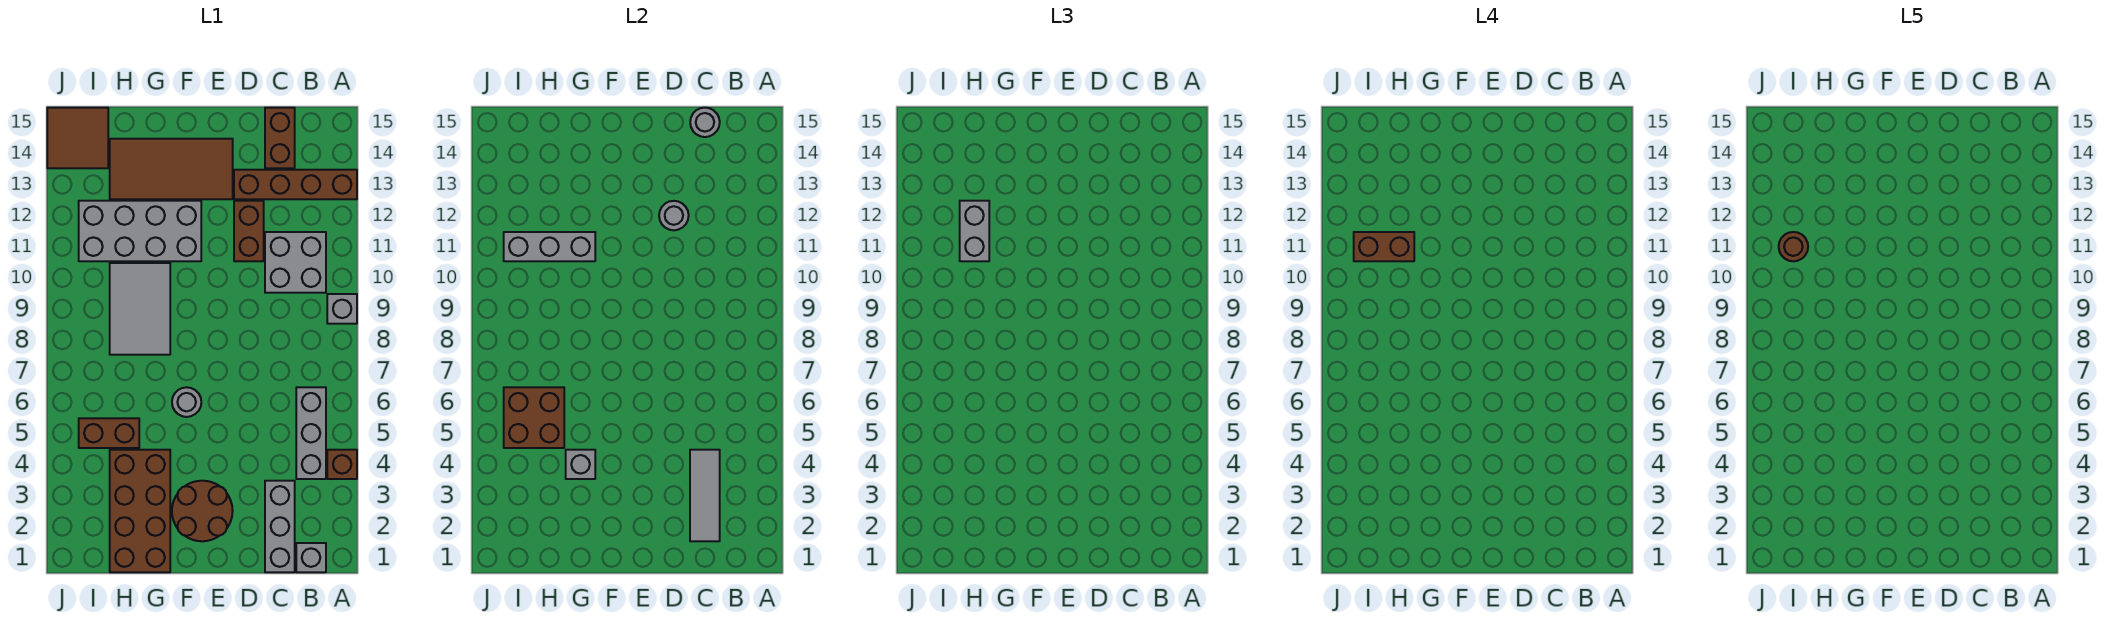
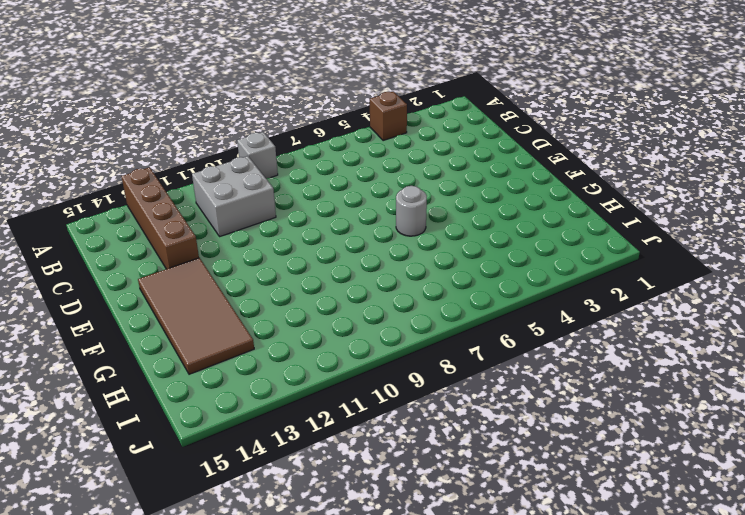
none -> grey 1x1 brick [296,543,326,572]
none -> grey 1x3 brick [296,387,326,479]
none -> grey 1x3 brick [265,481,295,572]

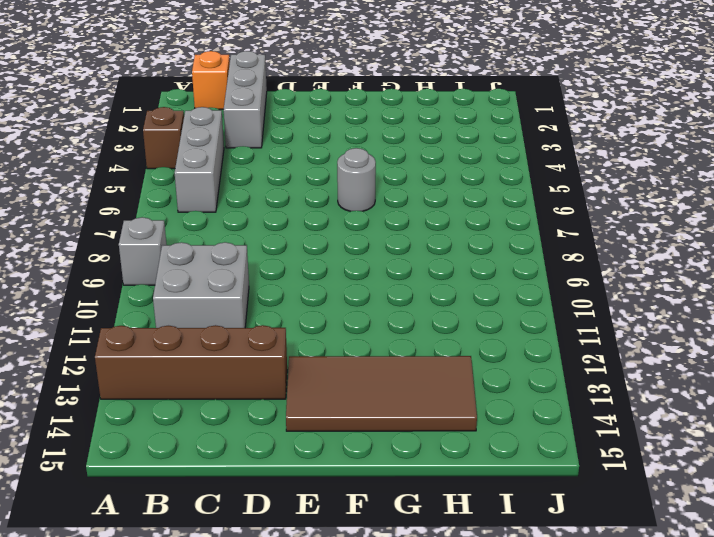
orange 1x1 brick [192,51,230,109] -> grey 1x1 brick [296,543,326,572]
none -> brown 1x2 brick [265,108,295,168]
none -> brown 1x2 brick [234,201,264,261]
none -> brown 2x2 round brick [172,481,233,541]

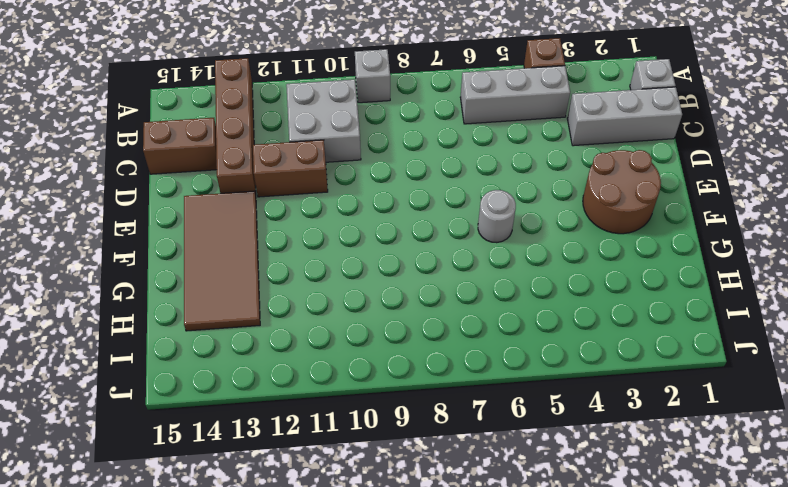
none -> grey 2x4 brick [79,201,201,261]
none -> brown 2x4 brick [110,450,170,572]
none -> grey 2x3 tile [110,263,170,355]

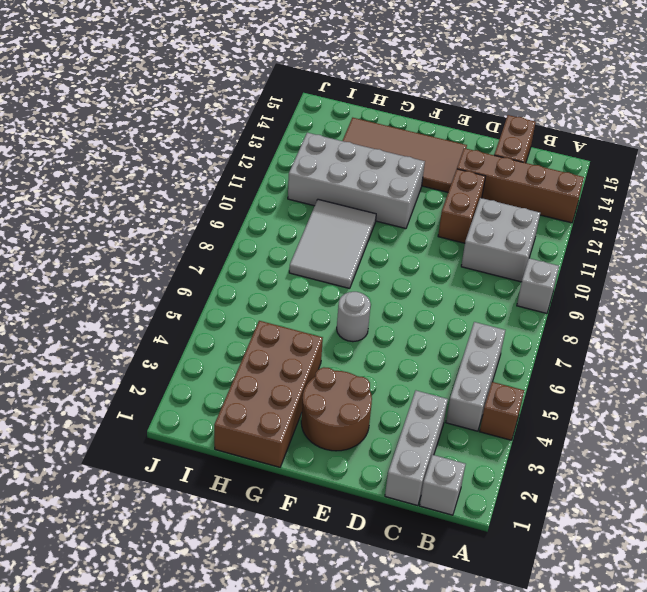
none -> brown 1x2 brick [79,418,139,448]
none -> brown 2x2 tile [47,108,108,168]
none -> grey 1x3 tile [690,450,720,541]

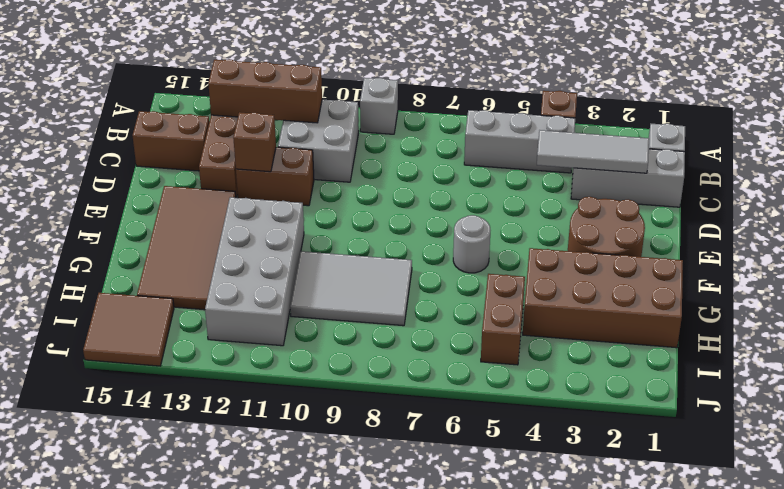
brown 1x3 brick [208,59,322,123] -> none
brown 1x1 brick [233,112,276,172] -> grey 1x1 round brick [659,201,689,230]
none -> grey 1x1 round brick [690,108,720,137]
none -> grey 1x1 brick [566,450,595,479]
none -> grey 1x3 brick [504,232,595,261]

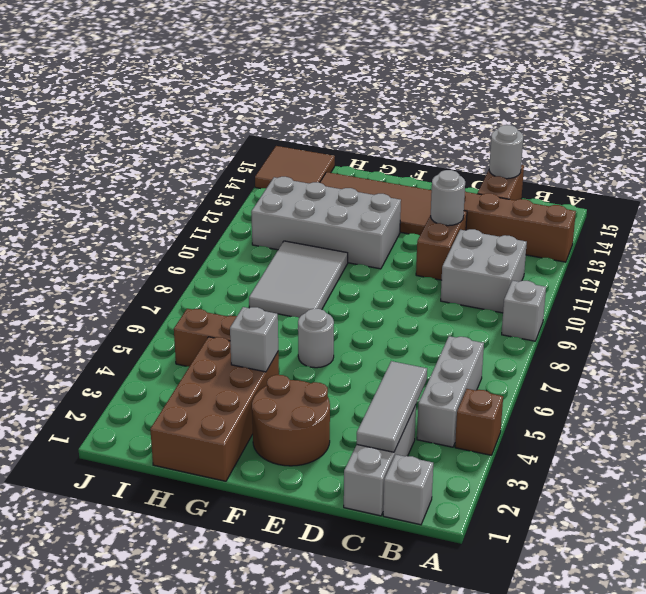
none -> grey 1x3 brick [504,232,595,261]
none -> brown 2x2 brick [504,387,564,448]
none -> grey 1x2 brick [960,201,989,261]

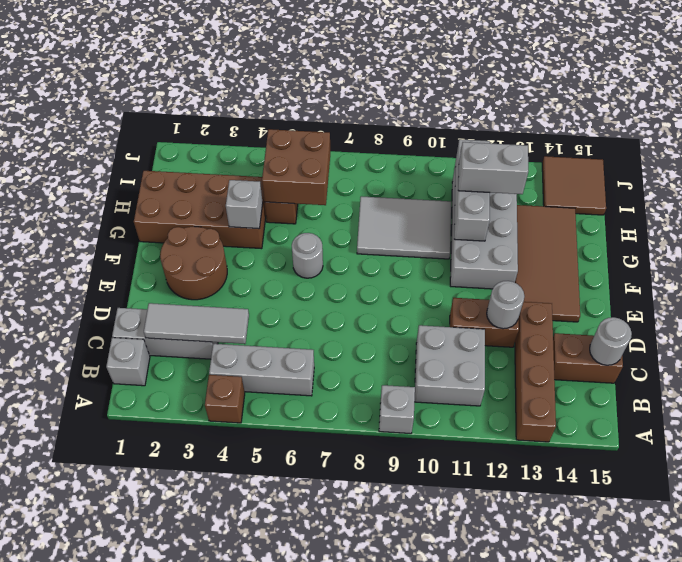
none -> brown 1x2 brick [1354,232,1414,261]
none -> brown 1x1 round brick [1779,232,1808,261]

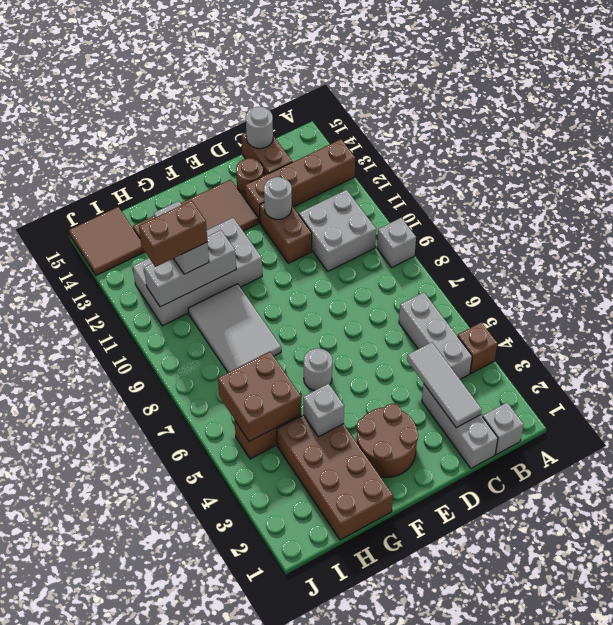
brown 1x1 round brick [236,158,263,199] -> brown 1x1 round brick moved to [1779,232,1808,261]

